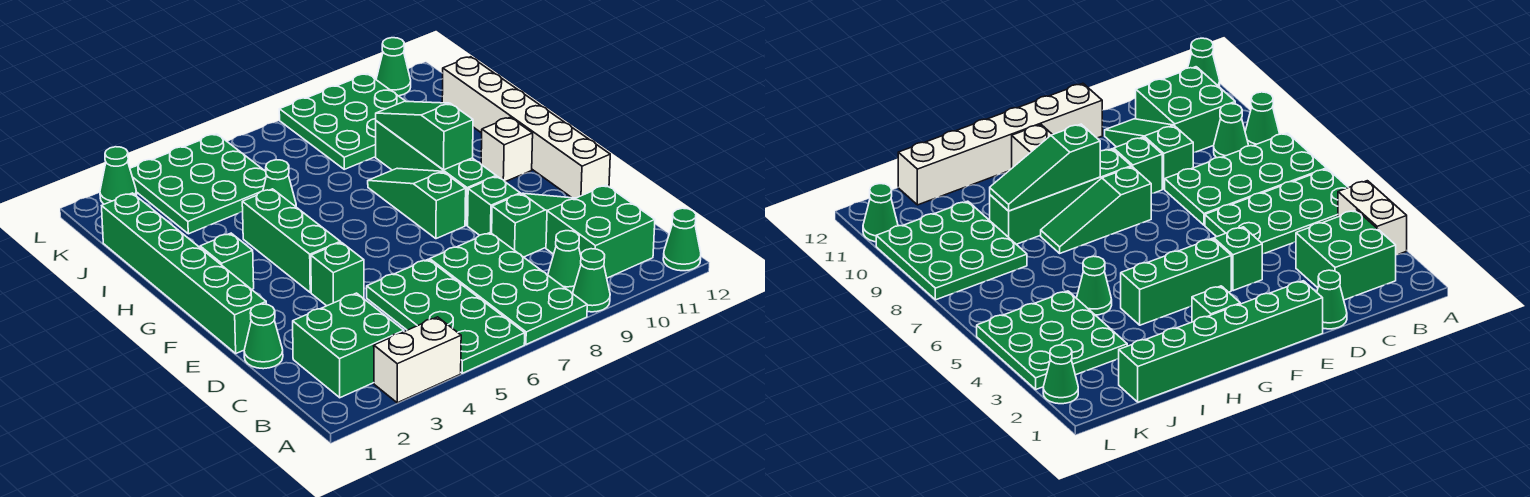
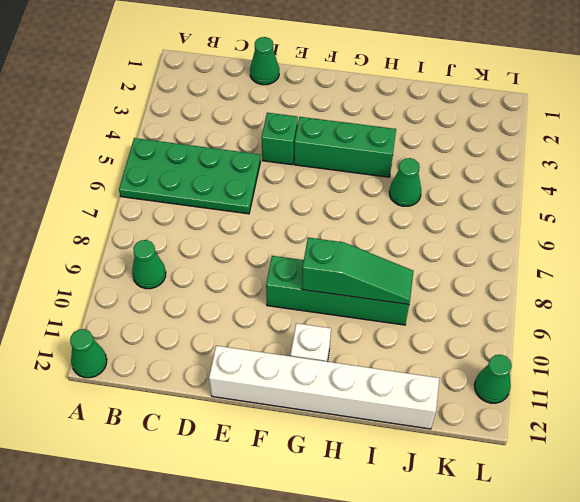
none -> white 1x2 brick [374,317,461,403]
none -> green 2x4 plate [430,233,587,344]
none -> green 1x1 cone [573,249,610,312]

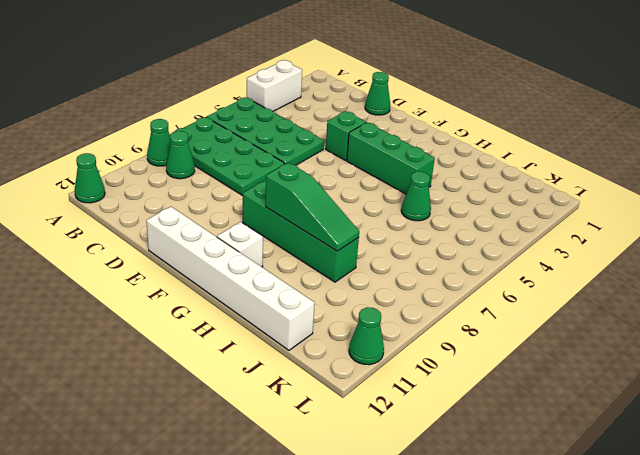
none -> green 2x2 brick [293,293,404,398]
none -> green 2x2 brick [546,185,655,278]
none -> green 1x3 slope [492,193,575,257]

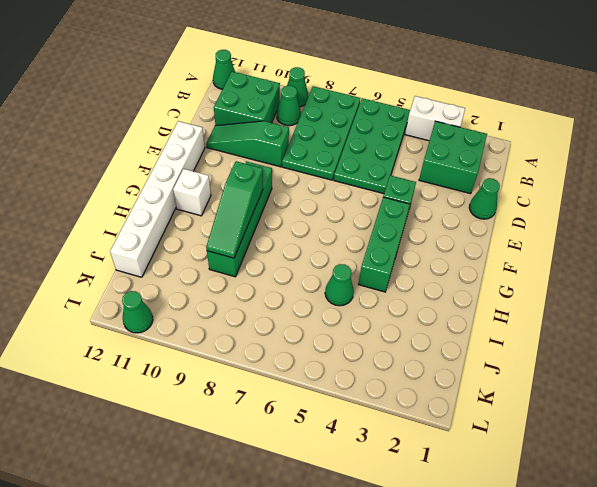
none -> green 1x6 brick [102,193,266,353]
none -> green 1x1 brick [468,176,520,235]
none -> green 1x3 slope [368,168,466,239]

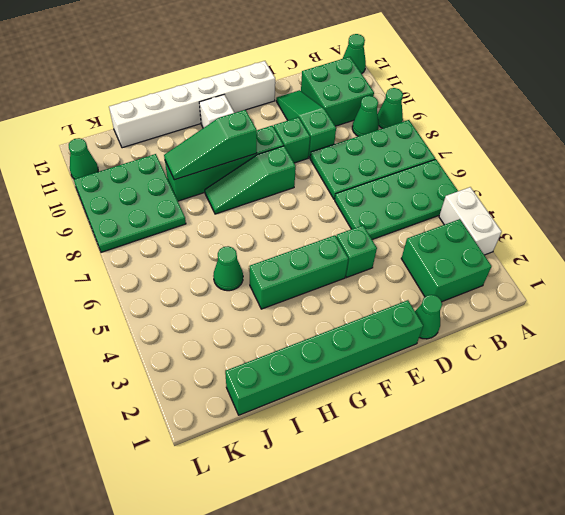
none -> green 1x1 brick [200,233,254,289]
none -> green 3x3 plate [130,134,266,234]
none -> green 1x1 cone [100,147,137,204]

